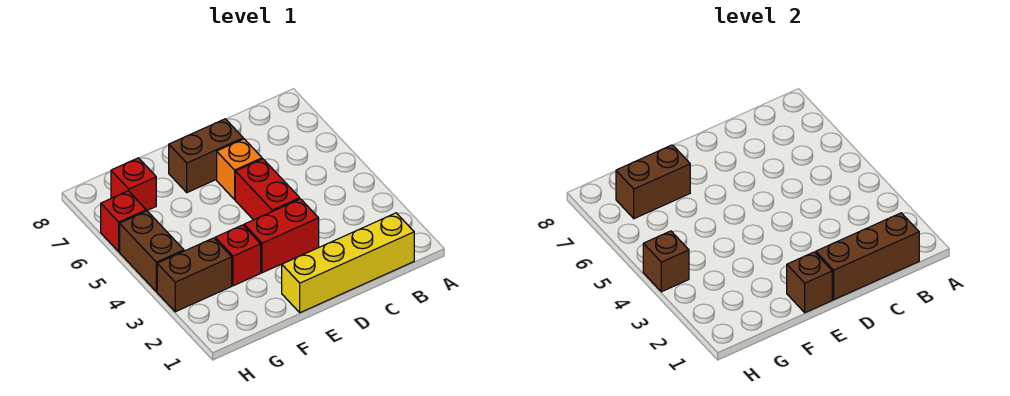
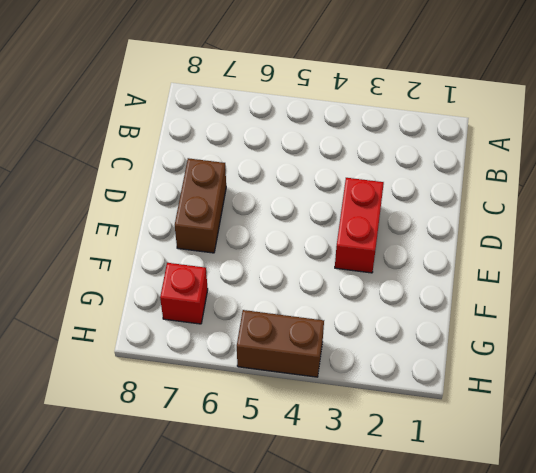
none -> yellow 1x4 brick [282,213,414,313]
none -> red 1x2 brick [235,159,300,220]
none -> orange 1x1 brick [217,139,262,199]

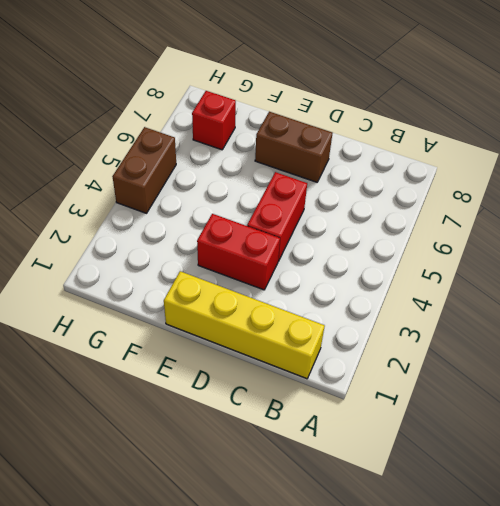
none -> orange 1x1 brick [217,139,262,199]
none -> red 1x1 brick [215,225,261,286]
none -> brown 1x2 brick [157,238,232,312]

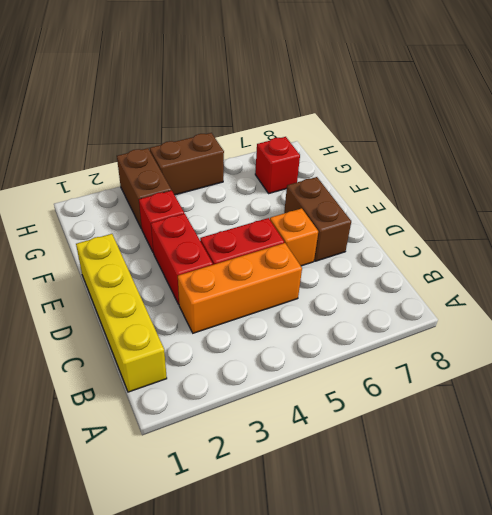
orange 1x3 brick [178,243,302,333] -> none
none -> red 1x1 brick [101,191,146,252]
none -> brown 1x3 brick [816,213,919,300]
none -> brown 1x1 brick [787,252,832,313]

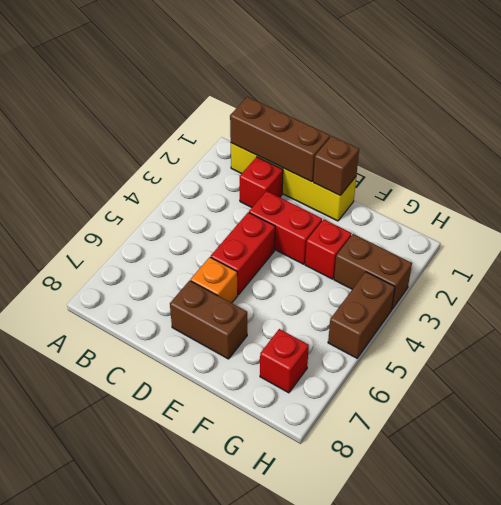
red 1x1 brick [240,157,283,207] -> red 1x1 brick moved to [101,191,146,252]
none -> brown 1x2 brick [616,145,690,219]
none -> brown 1x1 brick [643,231,689,292]

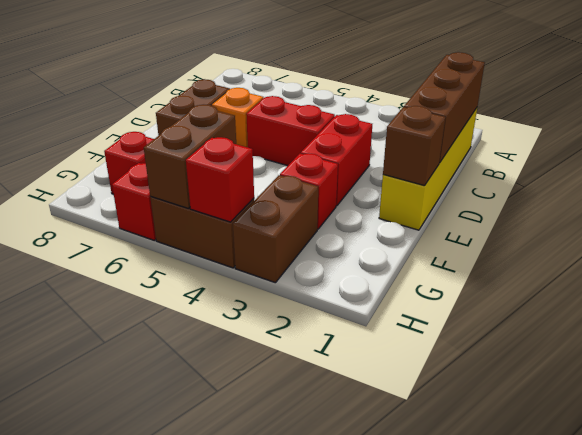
brown 1x2 brick [144,105,236,208] -> brown 1x2 brick moved to [616,145,690,219]
red 1x1 brick [186,137,254,222] -> brown 1x1 brick [643,231,689,292]

